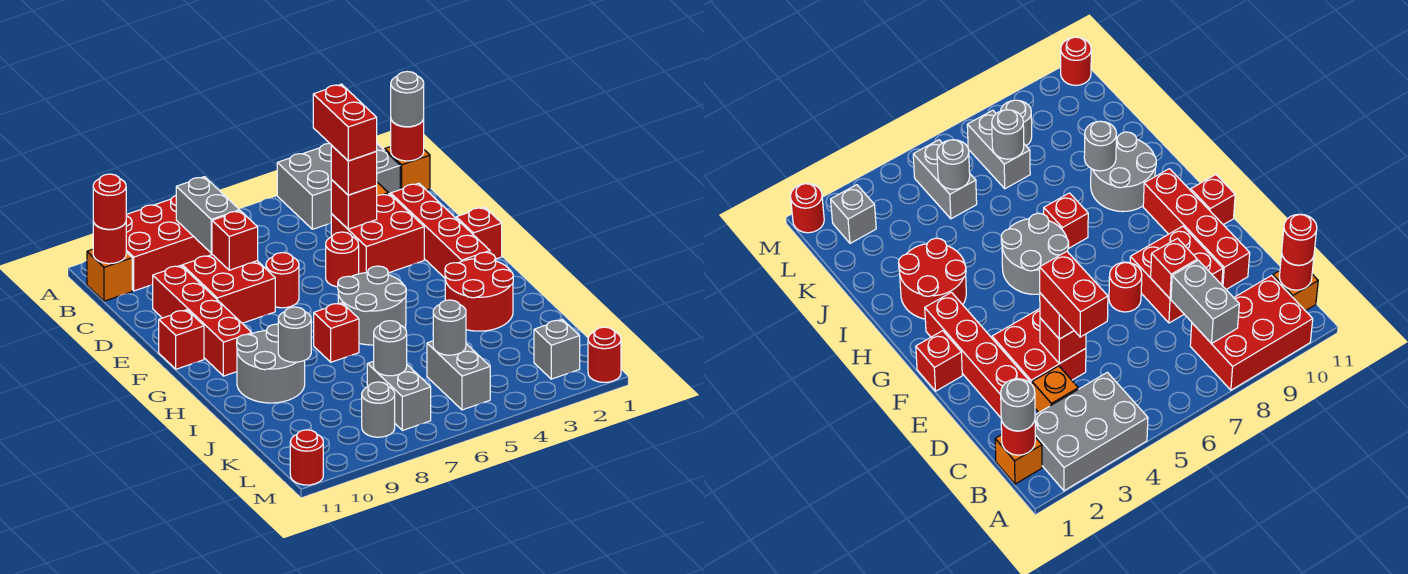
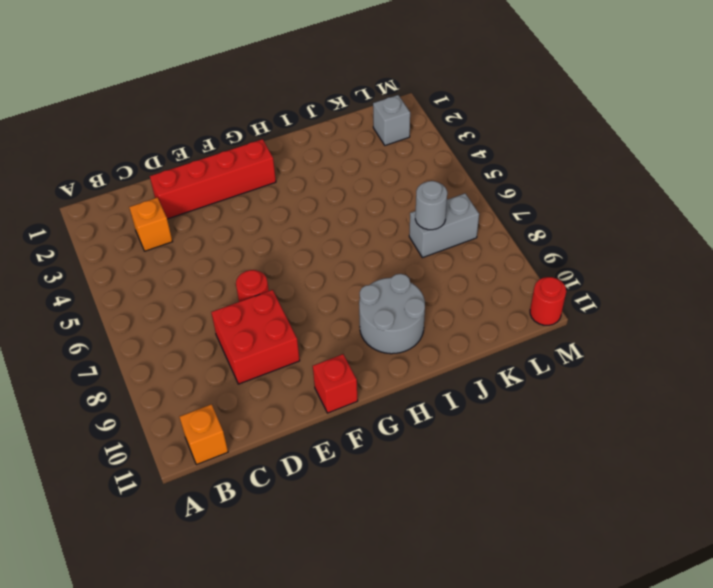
none -> grey 2x3 brick [277,143,400,229]
none -> red 2x3 brick [126,196,212,291]
none -> orange 1x1 brick [385,147,430,190]
none -> red 2x2 brick [331,194,424,274]

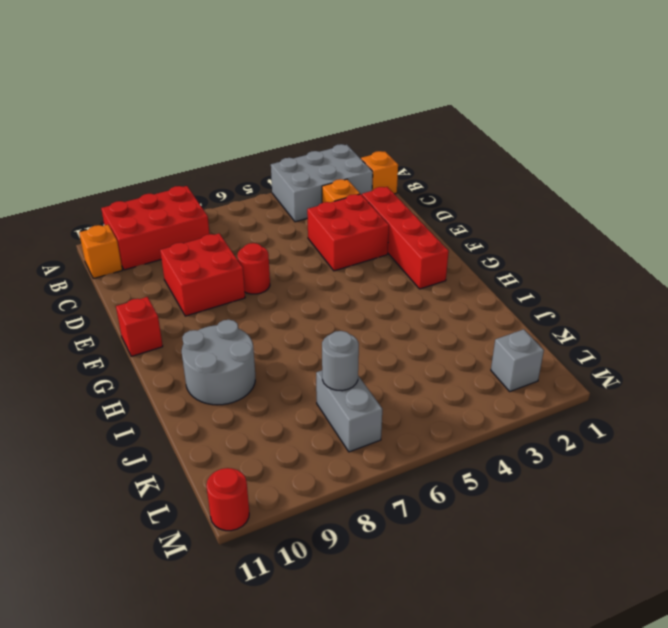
none -> red 1x4 brick [153,265,252,376]
none -> red 1x1 round brick [326,232,359,287]
none -> red 1x1 brick [456,207,502,259]
none -> grey 2x2 round brick [338,266,406,345]

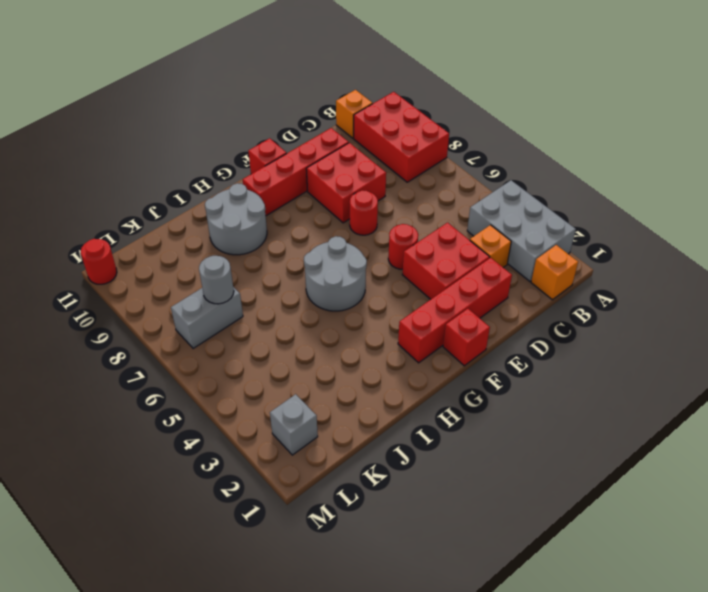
none -> red 2x2 round brick [445,252,513,331]
none -> red 1x1 brick [314,303,359,362]
none -> grey 1x2 brick [427,341,490,410]
none -> grey 1x1 round brick [362,382,395,437]

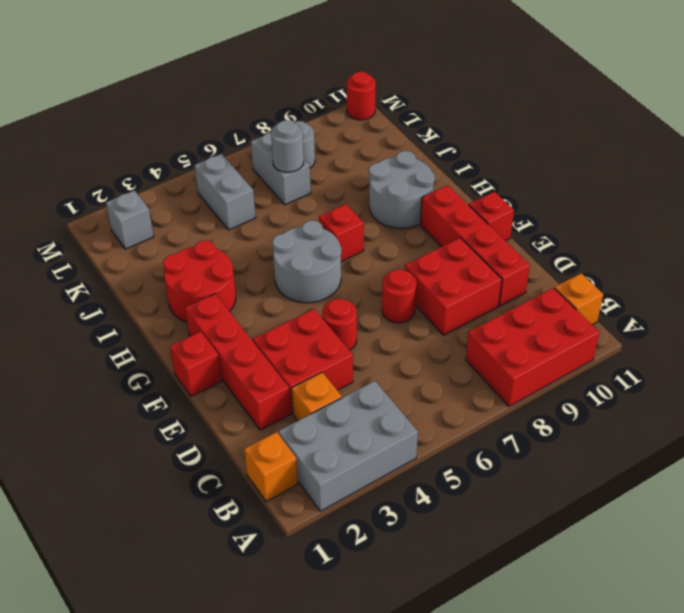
none -> red 1x1 round brick [588,327,621,382]
none -> red 1x1 round brick [391,119,424,161]
none -> grey 1x2 brick [176,177,240,253]
none -> red 1x1 round brick [93,222,126,264]

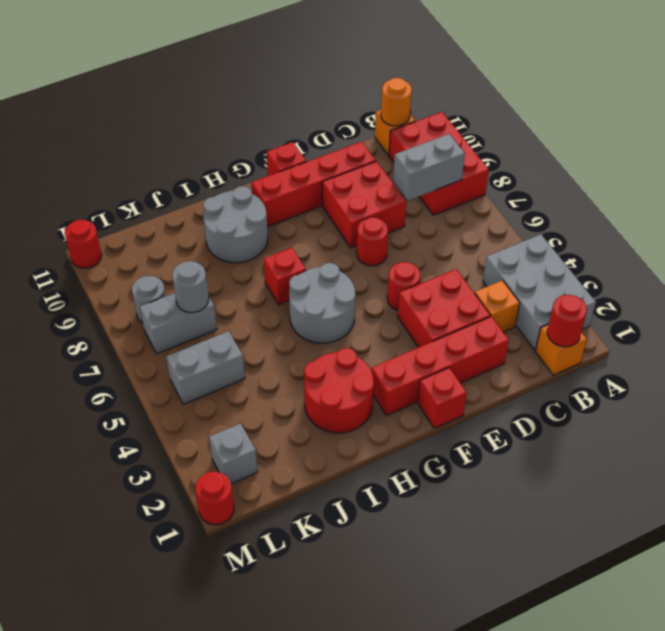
orange 1x1 round brick [381,78,412,126] -> red 1x1 round brick [93,222,126,264]
none -> red 1x1 brick [331,180,377,229]
none -> red 1x1 brick [212,211,258,270]
none -> grey 1x1 round brick [278,307,311,362]
none -> grey 1x1 round brick [433,300,466,355]

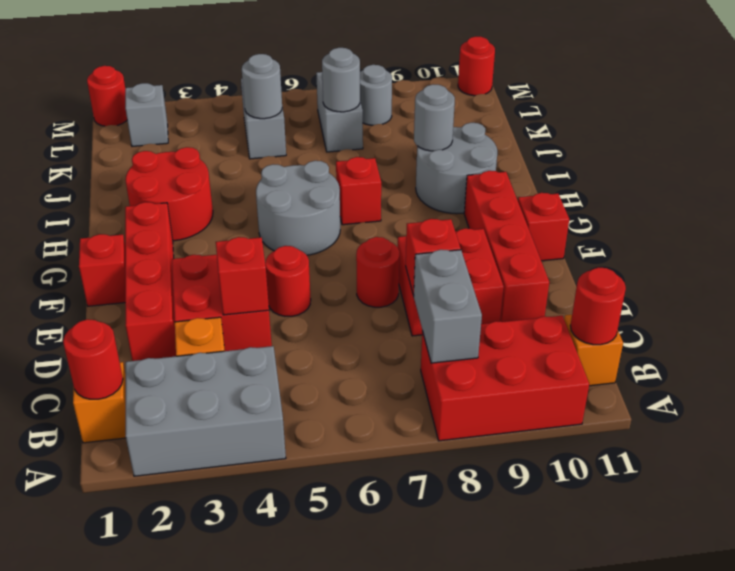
none -> grey 1x1 round brick [391,72,424,127]
none -> red 1x1 round brick [93,174,126,229]
none -> red 1x1 brick [331,145,377,195]
none -> red 1x2 brick [313,84,377,161]

